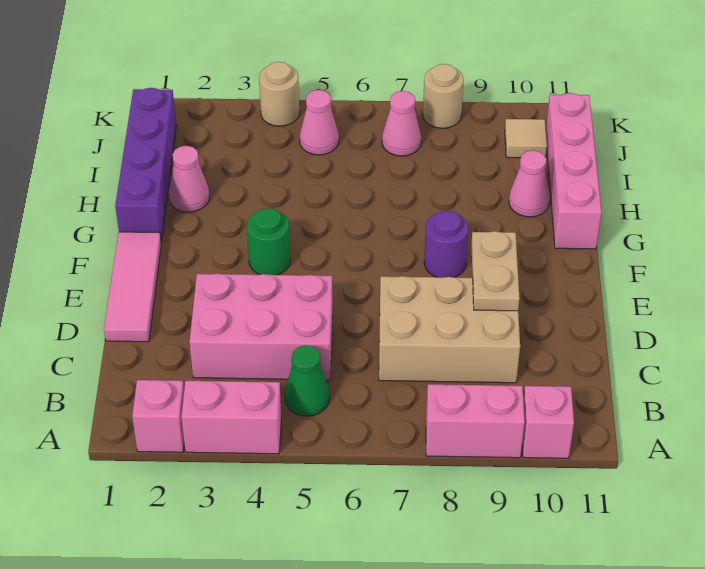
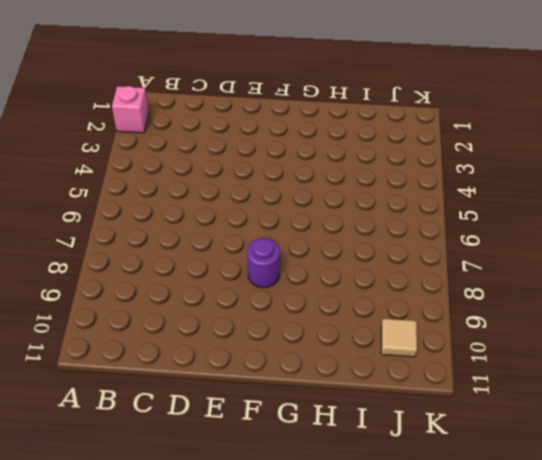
none -> pink 1x2 brick [181,381,282,454]
none -> pink 1x2 brick [426,384,525,458]
none -> pink 1x1 brick [522,386,574,458]

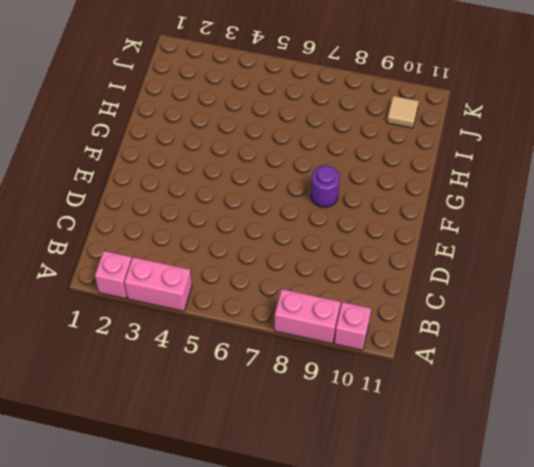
none -> green 1x1 cone [285,345,330,416]
none -> pink 2x3 brick [189,273,333,380]
none -> tan 2x3 brick [379,276,520,383]

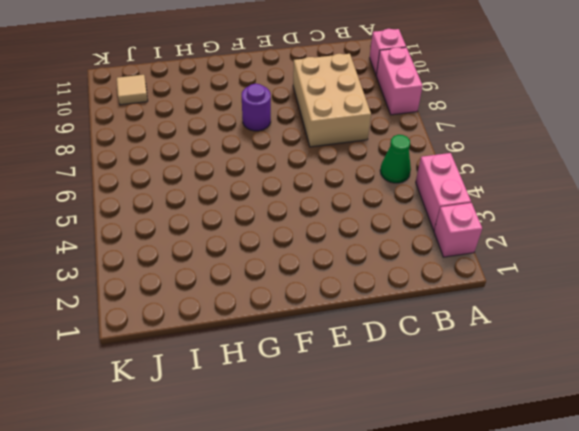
none -> pink 2x3 brick [189,273,333,380]
none -> pink 1x3 tile [104,232,161,342]
none -> green 1x1 round brick [247,208,291,275]

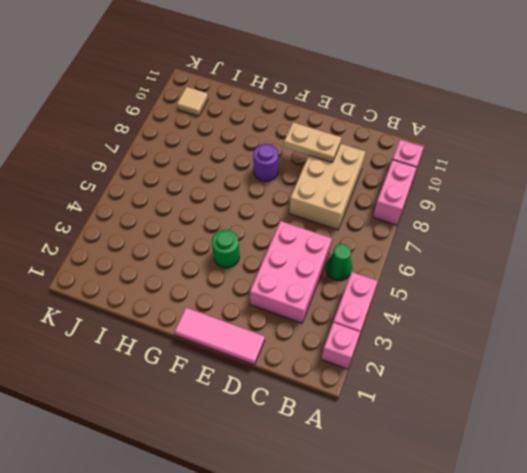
none -> purple 1x4 brick [115,88,176,242]
none -> pink 1x4 brick [546,93,602,249]
none -> pink 1x1 cone [169,146,210,212]

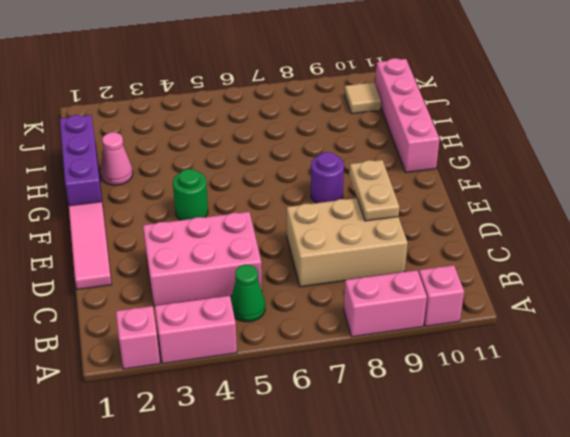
purple 1x3 brick [60,115,102,206] -> purple 1x4 brick [115,88,176,242]
none -> pink 1x1 cone [509,150,550,217]
none -> pink 1x1 cone [300,90,339,155]
none -> pink 1x1 cone [382,91,421,156]

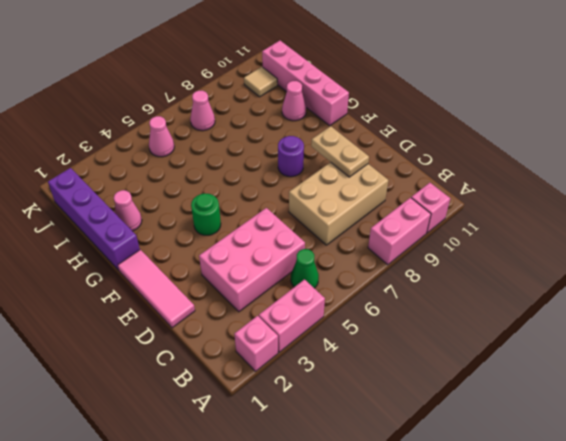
none -> tan 1x1 round brick [259,62,299,126]
none -> tan 1x1 round brick [423,64,464,128]

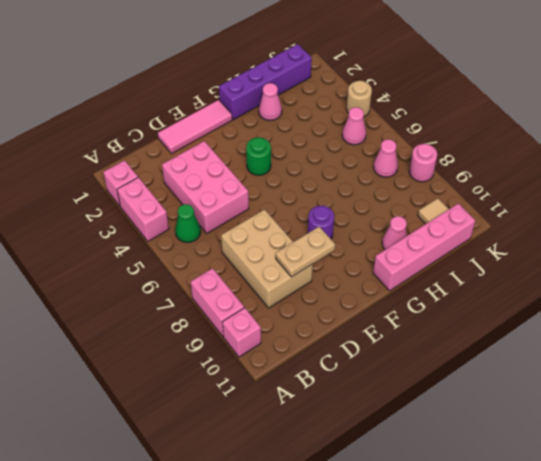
pink 1x1 round brick [409,144,437,182] -> tan 1x1 round brick [423,64,464,128]

